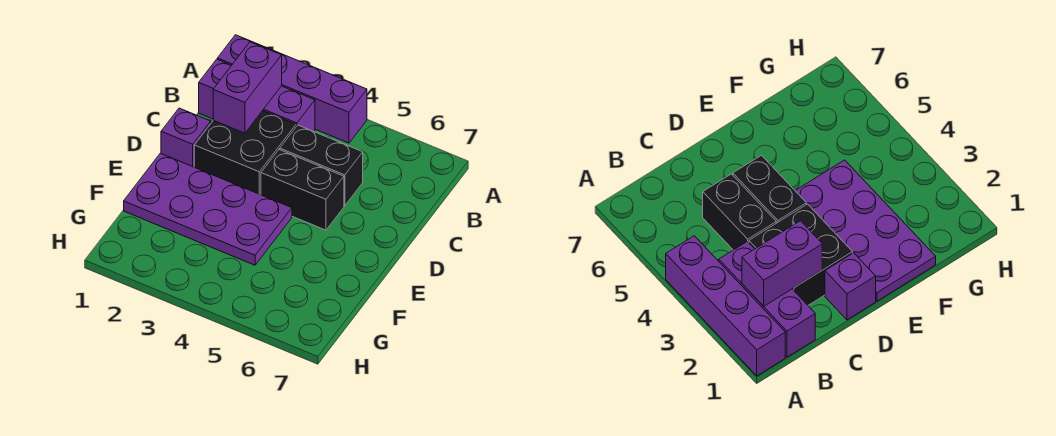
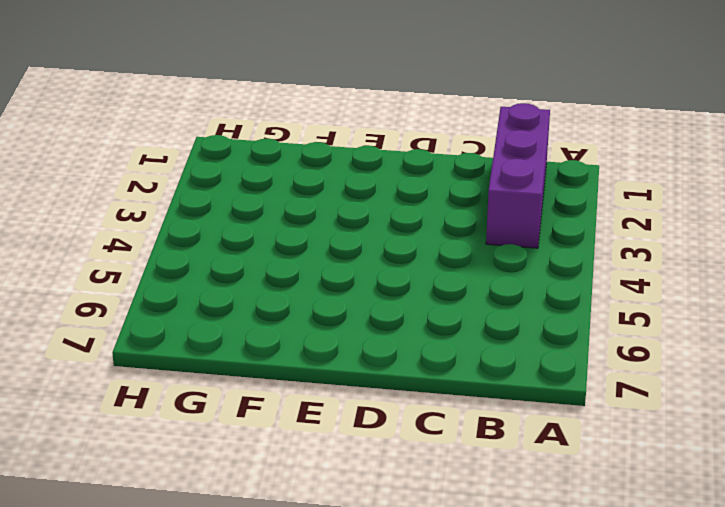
none -> purple 1x4 brick [217,35,367,143]
none -> black 2x2 brick [194,111,296,195]

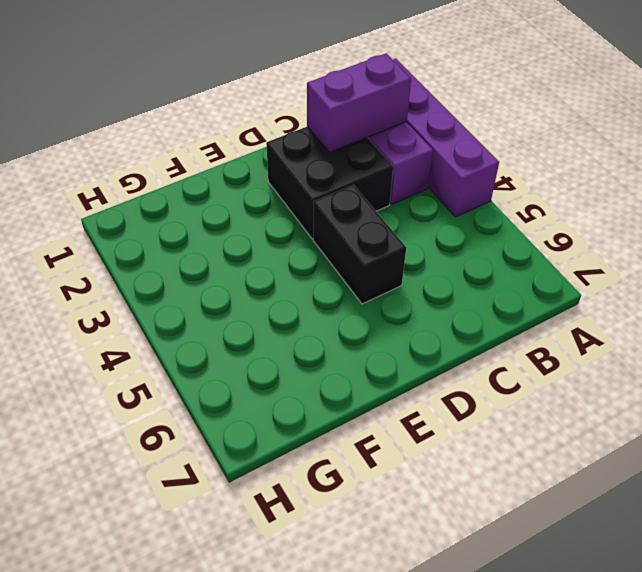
none -> black 1x2 brick [280,125,363,206]
none -> purple 1x1 brick [161,108,211,167]

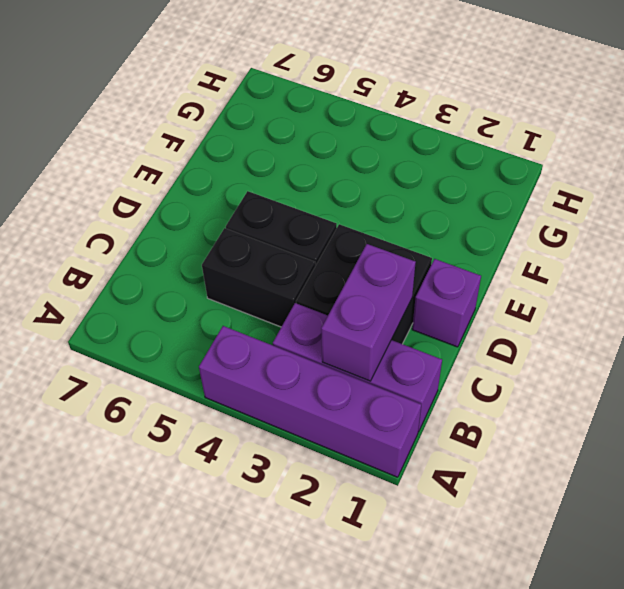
none -> purple 2x4 plate [124,153,292,265]

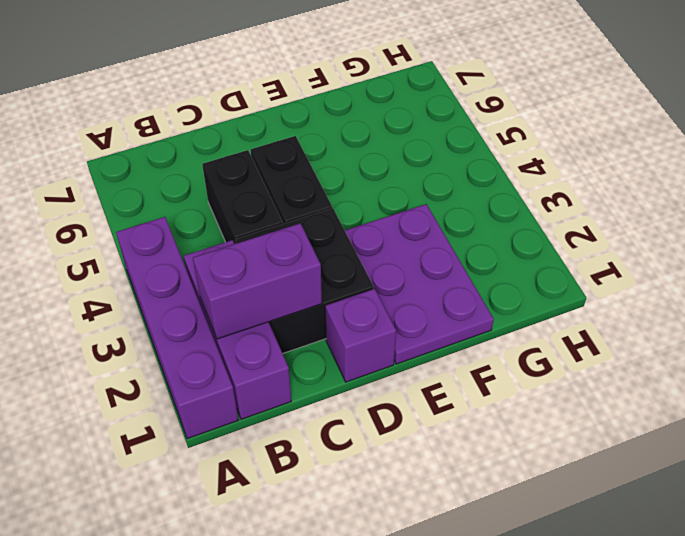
purple 2x3 plate [345,204,494,364] -> purple 2x4 plate [124,153,292,265]

